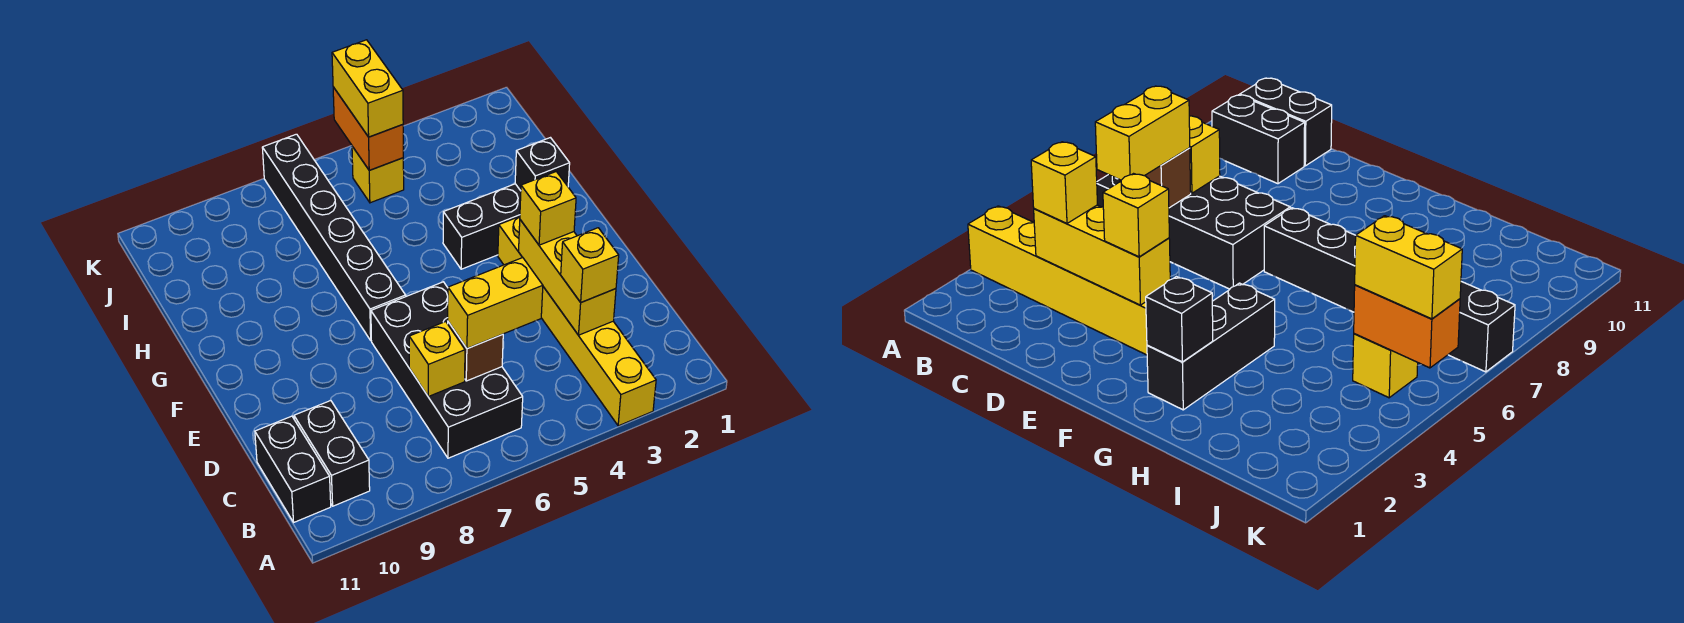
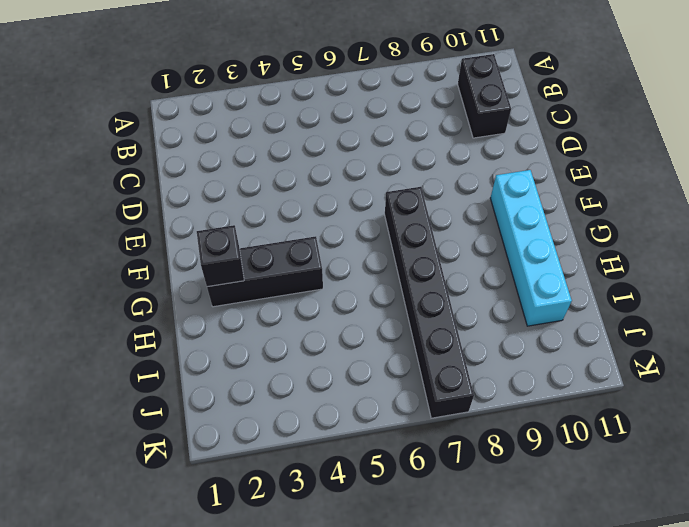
cyan 1x4 brick [490,170,572,326] -> none
none -> yellow 1x6 brick [498,217,656,426]
none -> black 2x4 brick [371,282,523,458]
none -> black 1x2 brick [255,416,331,522]

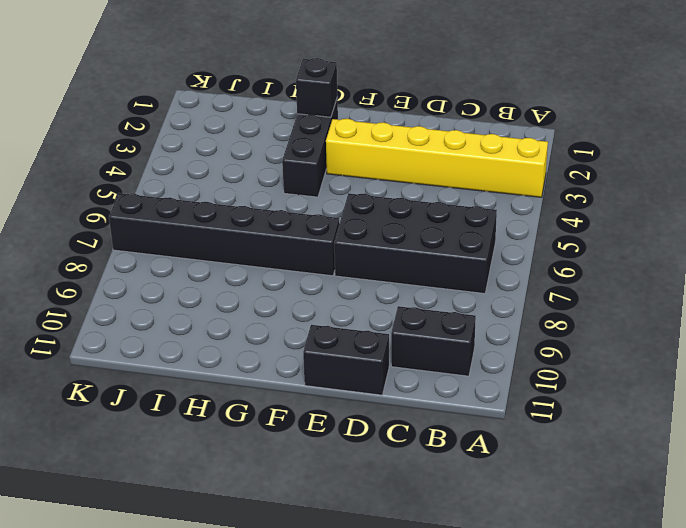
black 1x2 brick [303,325,389,395] -> black 1x2 brick moved to [255,416,331,522]
none -> yellow 1x1 brick [352,146,404,203]
none -> yellow 1x3 brick [519,220,616,335]
none -> brown 1x1 brick [448,322,503,381]

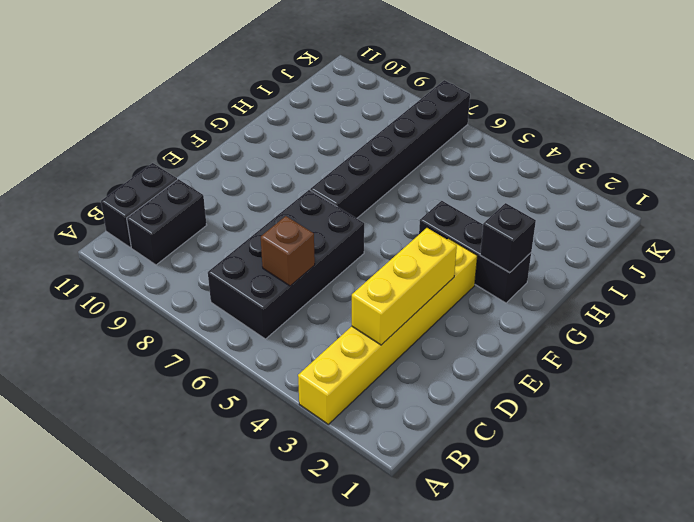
none -> yellow 1x1 brick [352,146,404,203]
none -> yellow 1x1 brick [409,322,465,396]
none -> orange 1x2 brick [333,87,403,170]

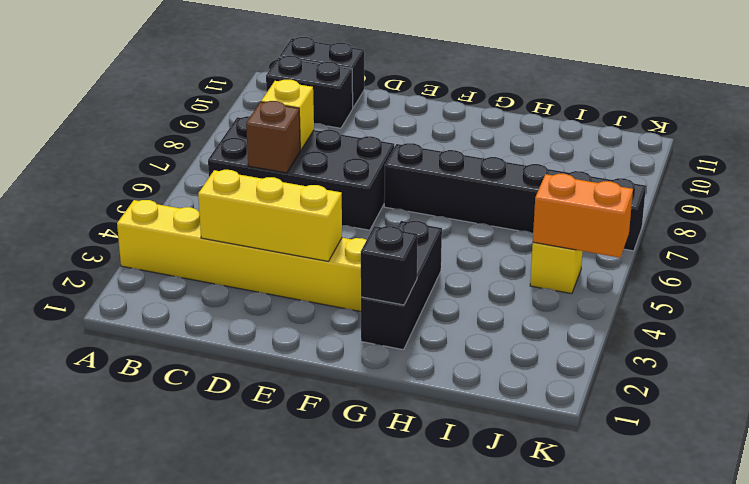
none -> yellow 1x1 brick [561,228,619,302]
none -> yellow 1x2 brick [448,257,543,349]
none -> yellow 1x1 brick [520,172,576,245]

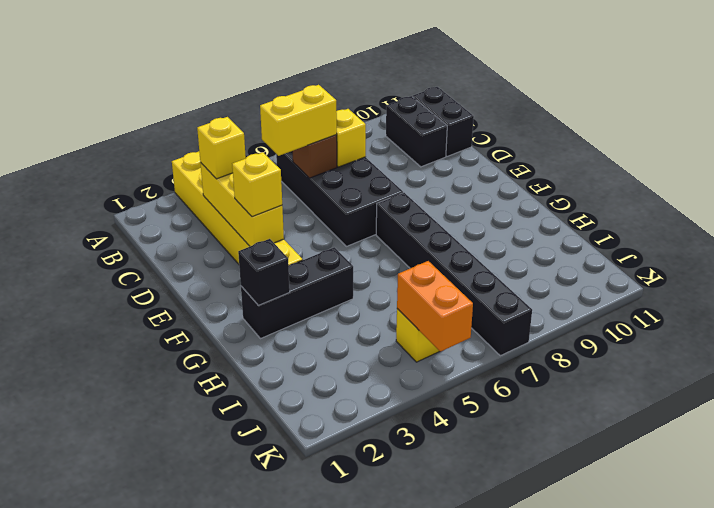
none -> yellow 1x2 brick [332,40,403,137]

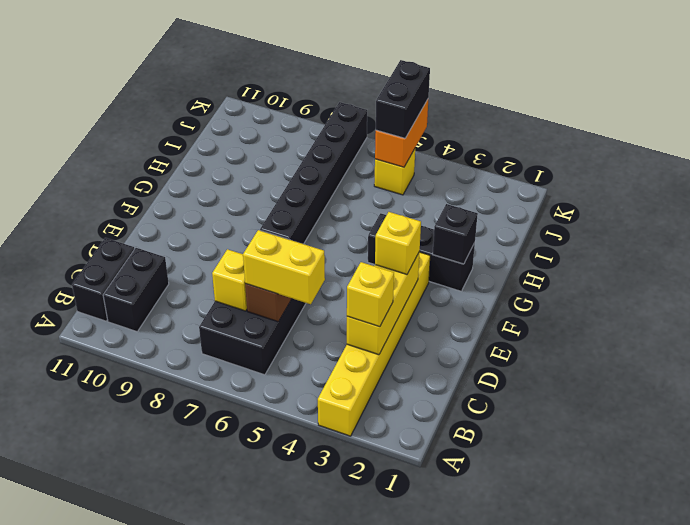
black 1x2 brick [376,60,430,138] -> yellow 1x2 brick [332,40,403,137]

